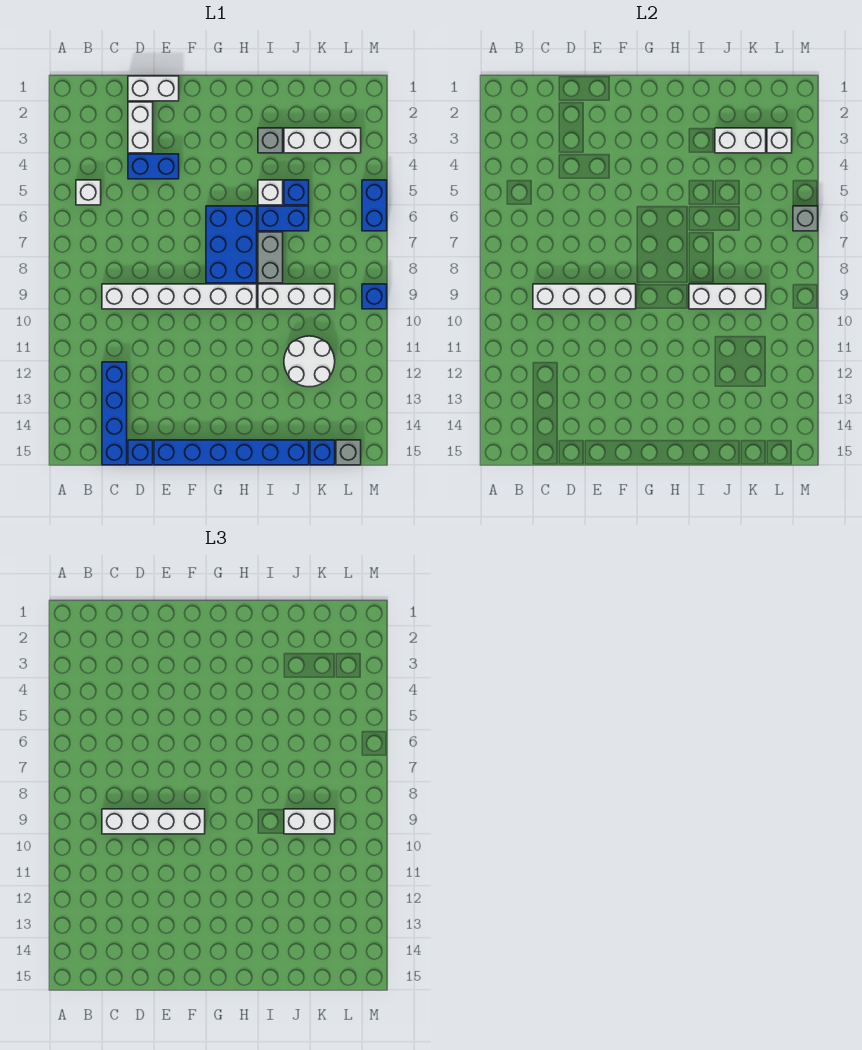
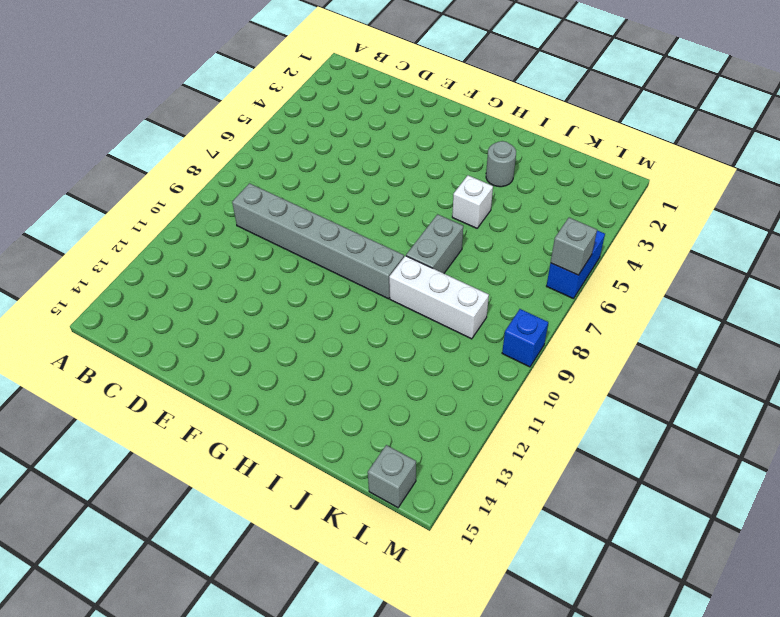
grey 1x6 brick [232,183,404,299] -> white 1x6 brick [102,284,257,309]
grey 1x1 round brick [486,141,516,187] -> grey 1x1 brick [258,128,283,153]
none -> white 1x1 brick [76,180,101,205]
none -> blue 1x4 brick [102,362,127,465]
none -> white 1x2 brick [128,76,179,101]

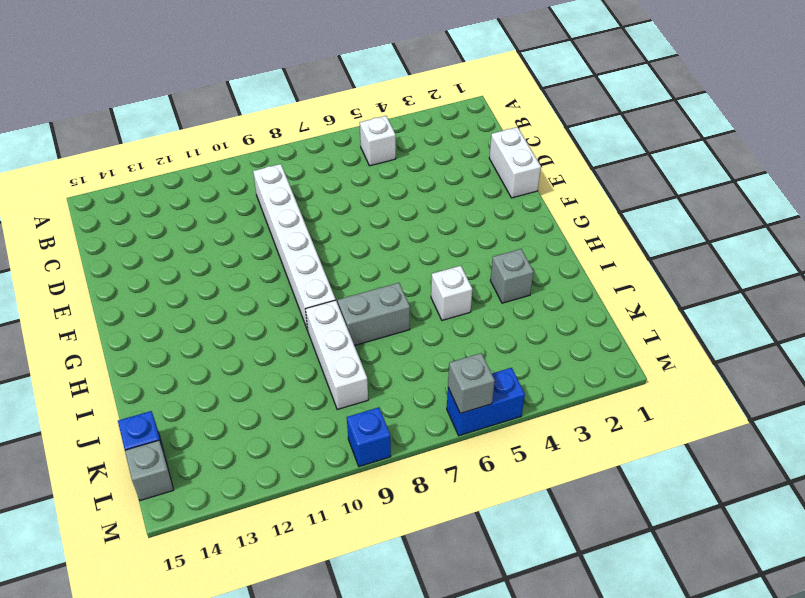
none -> blue 1x4 brick [102,362,127,465]
none -> white 1x2 brick [128,102,153,153]
none -> blue 1x2 brick [128,154,179,179]

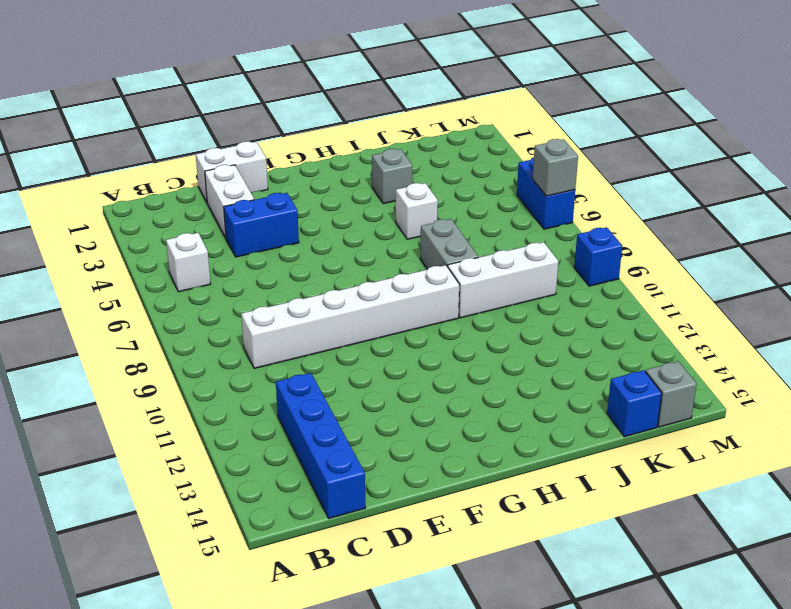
none -> blue 1x1 brick [128,440,153,465]
none -> blue 1x6 brick [154,440,309,465]
none -> blue 2x3 brick [206,206,257,283]

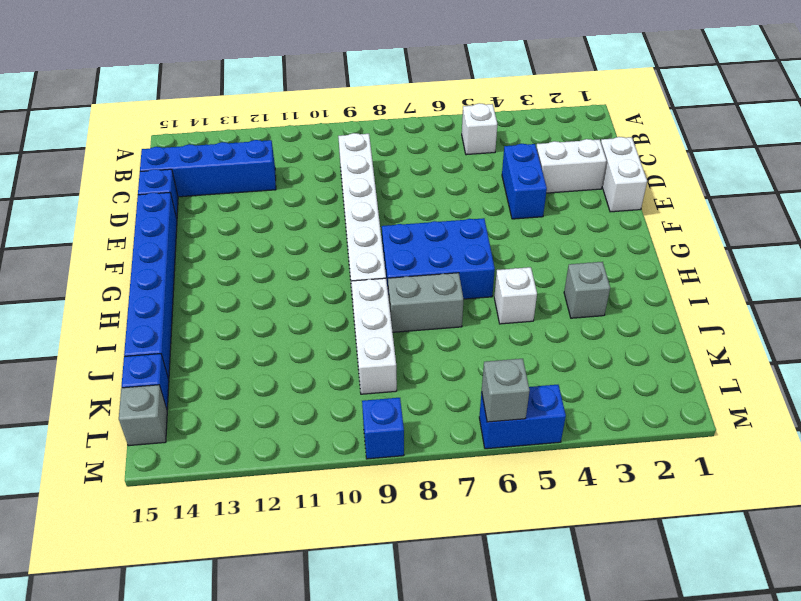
none -> blue 1x2 brick [258,206,309,231]
none -> white 1x3 brick [284,128,361,153]
none -> blue 1x1 brick [284,180,309,205]

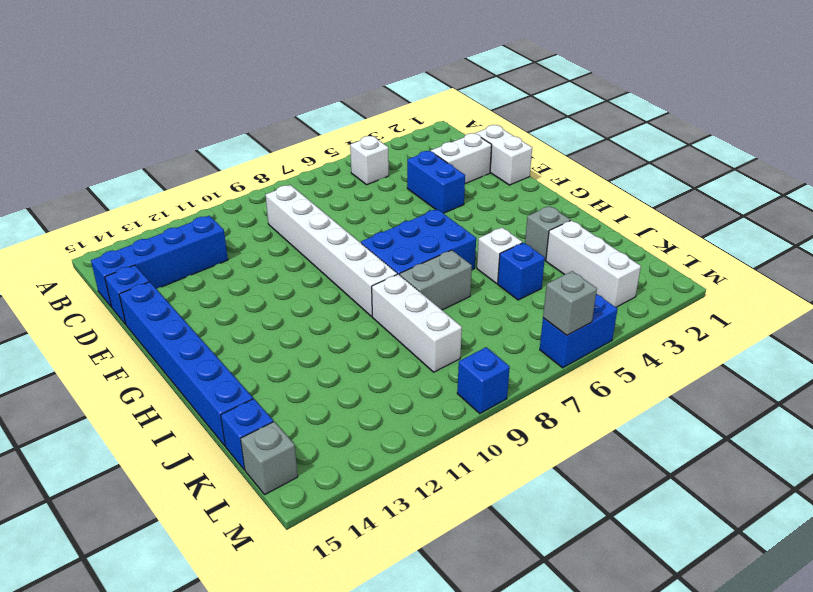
none -> blue 1x2 brick [258,206,309,231]
none -> white 2x2 round brick [284,336,335,387]
none -> white 1x4 brick [533,284,636,309]

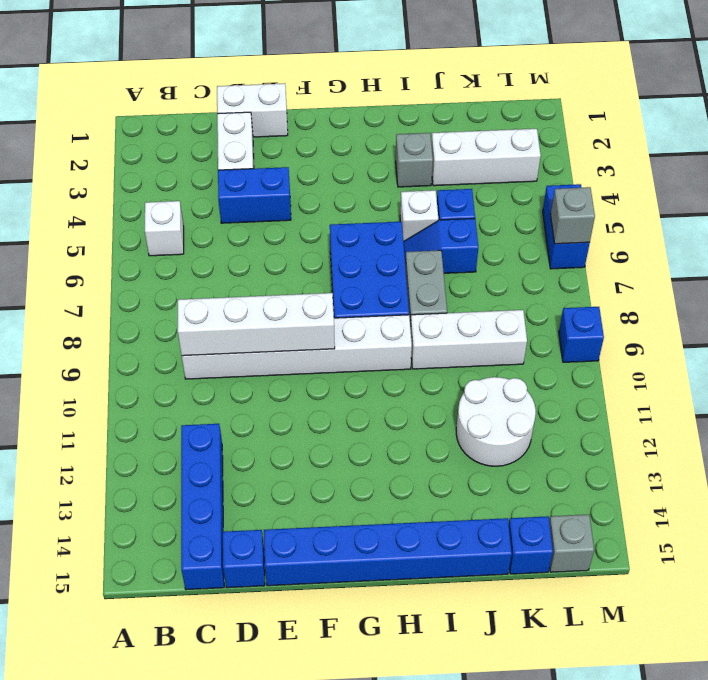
blue 1x2 slope [403,218,478,273] -> blue 1x2 brick [258,206,309,231]
none -> white 1x3 brick [689,284,766,309]
none -> white 1x2 brick [715,128,766,153]
none -> white 1x1 brick [767,128,792,153]

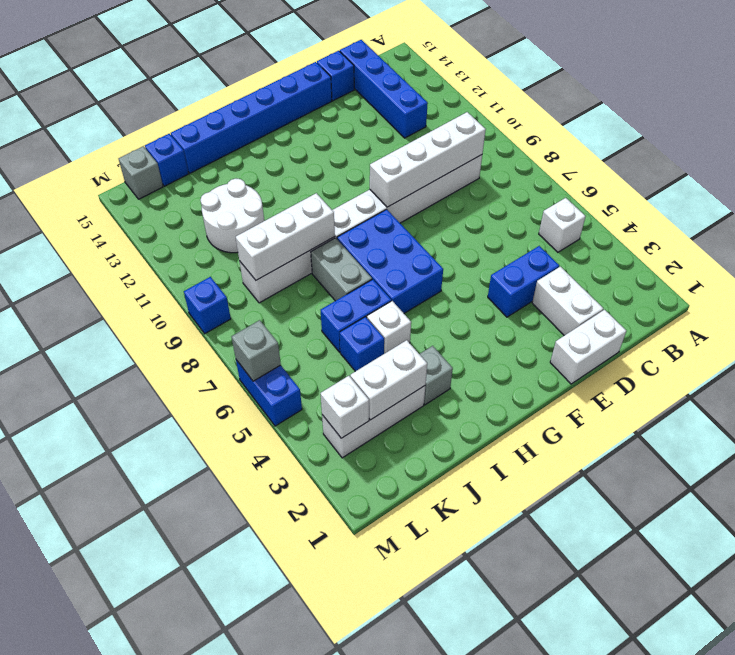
none -> white 1x4 brick [102,809,205,834]
none -> white 1x2 brick [284,809,335,834]

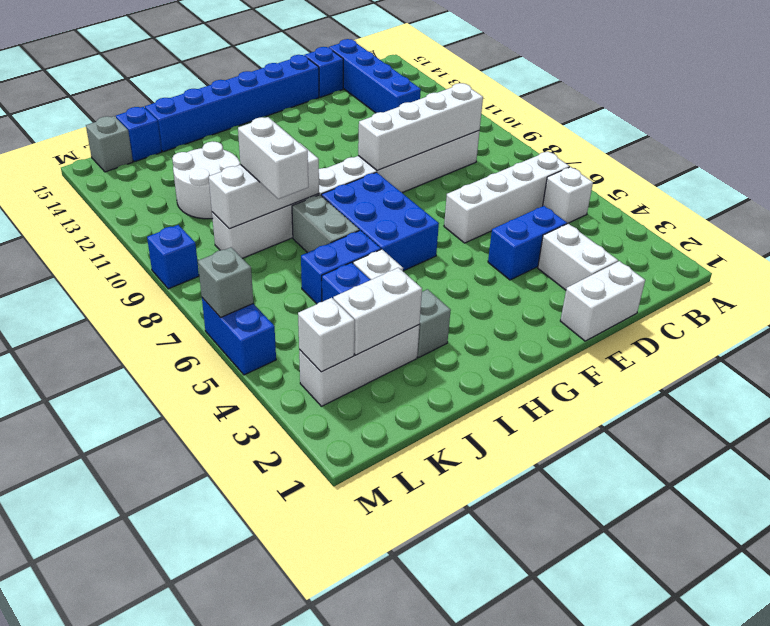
white 1x4 brick [444,151,570,243] -> white 1x4 brick moved to [102,809,205,834]
white 1x2 brick [238,117,308,199] -> white 1x2 brick turned to [284,809,335,834]

